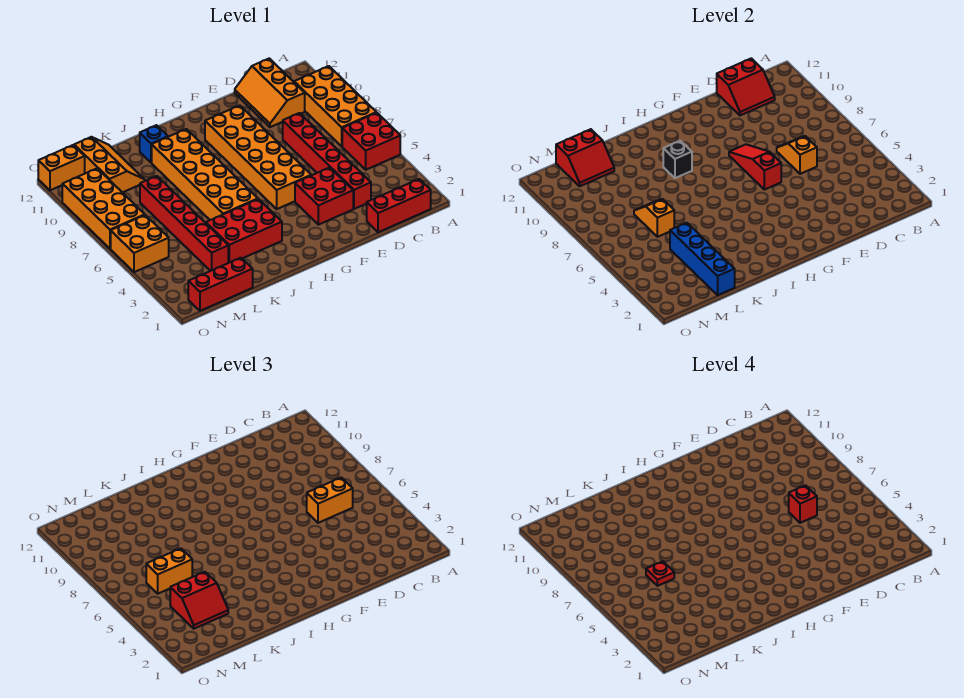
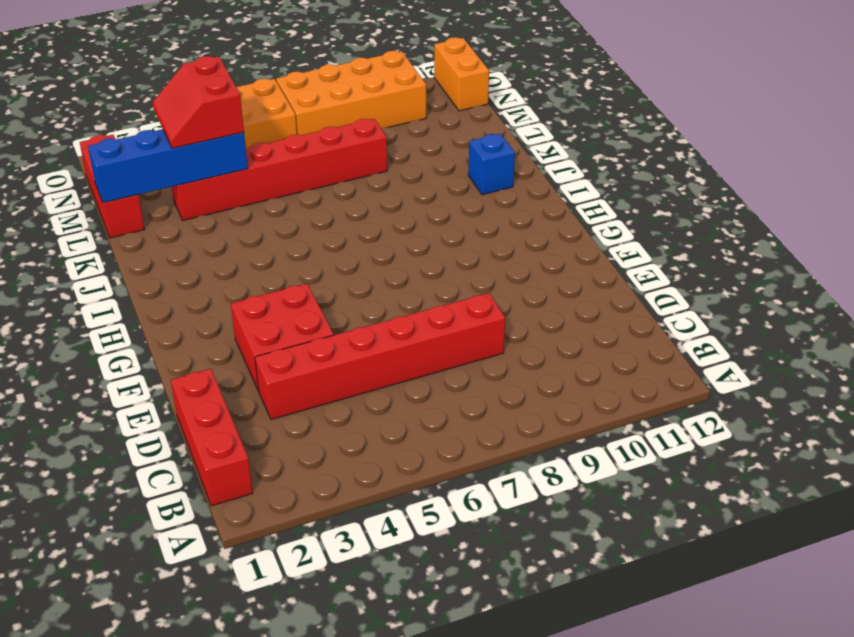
none -> red 2x2 brick [342,113,400,170]
none -> orange 2x4 brick [294,66,376,146]
none -> orange 2x3 slope [235,58,305,127]

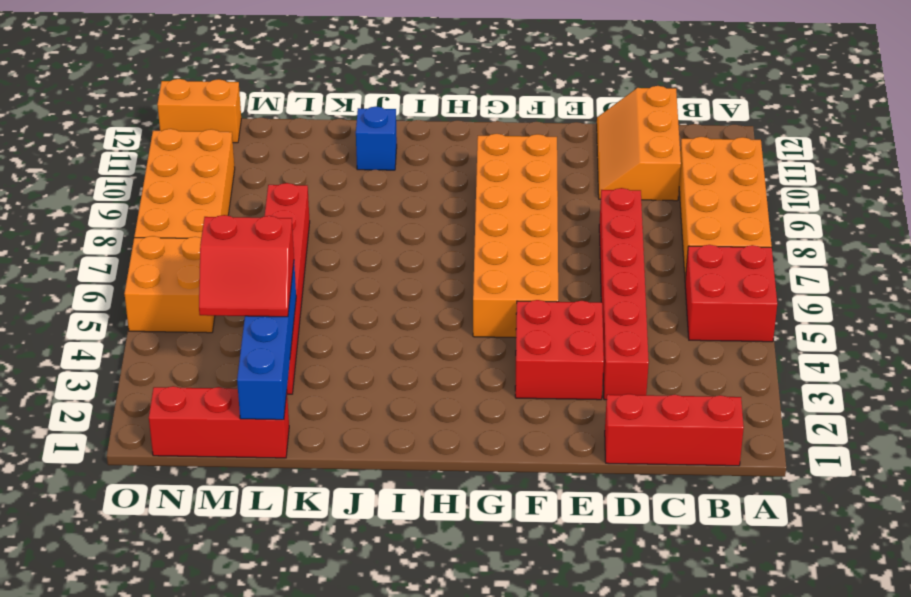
none -> red 2x3 brick [206,199,282,263]
none -> orange 2x6 brick [152,129,258,220]
none -> orange 2x3 slope [74,137,144,193]

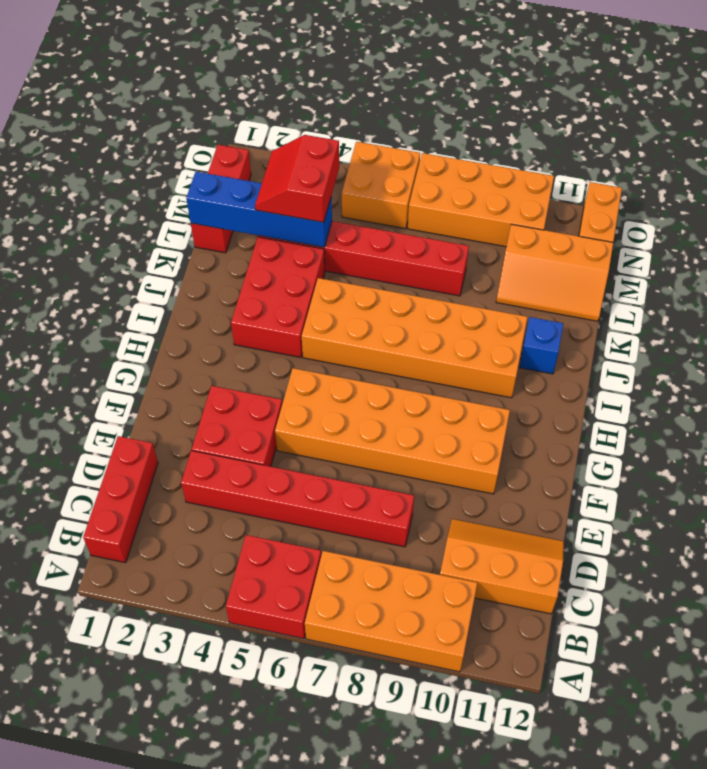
none -> red 2x2 slope [717,58,775,115]
none -> orange 1x2 slope [777,136,817,174]
none -> red 1x3 slope [729,144,781,190]

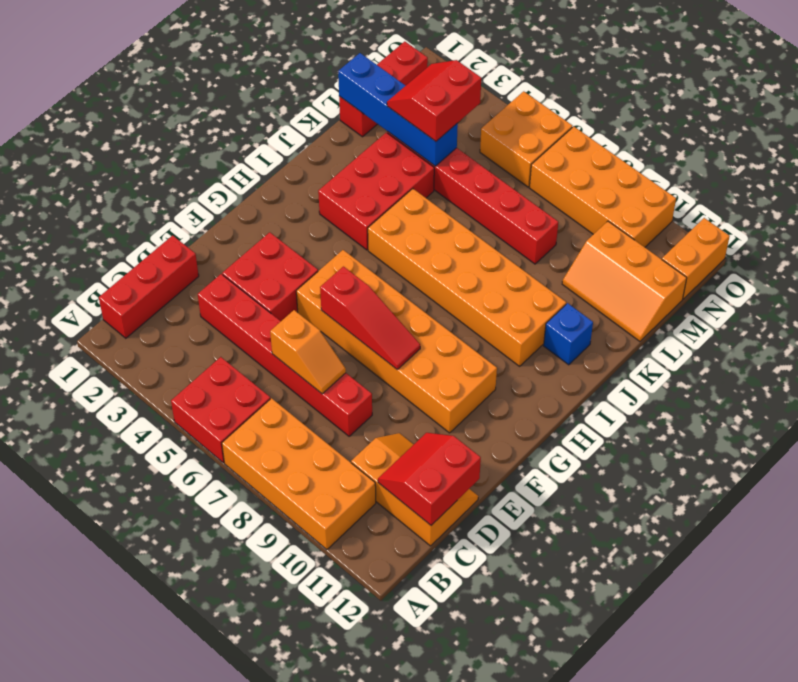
none -> black 1x1 brick [663,141,692,178]
none -> orange 1x2 slope [634,199,674,237]
none -> red 2x2 slope [556,129,614,186]

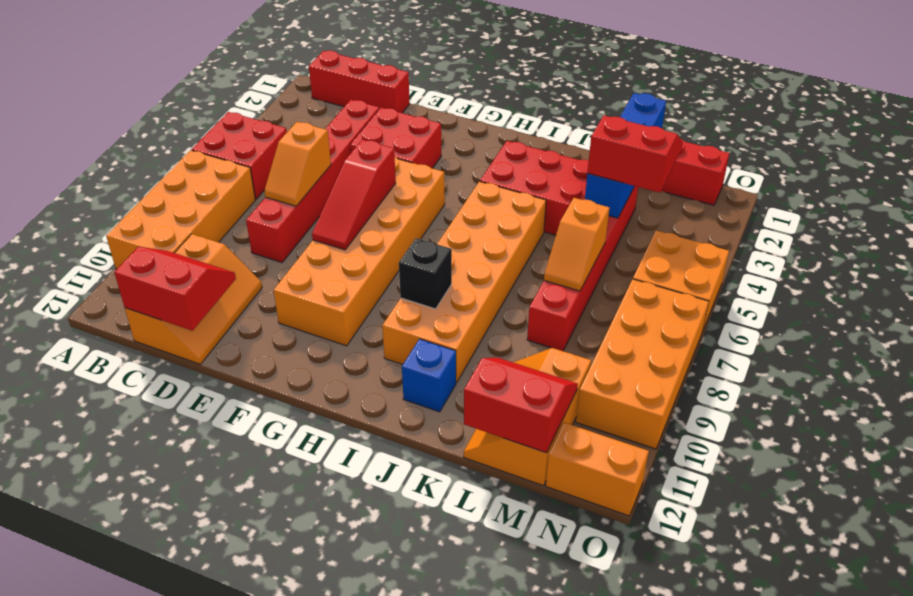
none -> orange 1x2 brick [307,477,353,523]
none -> orange 1x2 brick [146,548,192,594]
none -> red 1x1 brick [789,485,817,523]

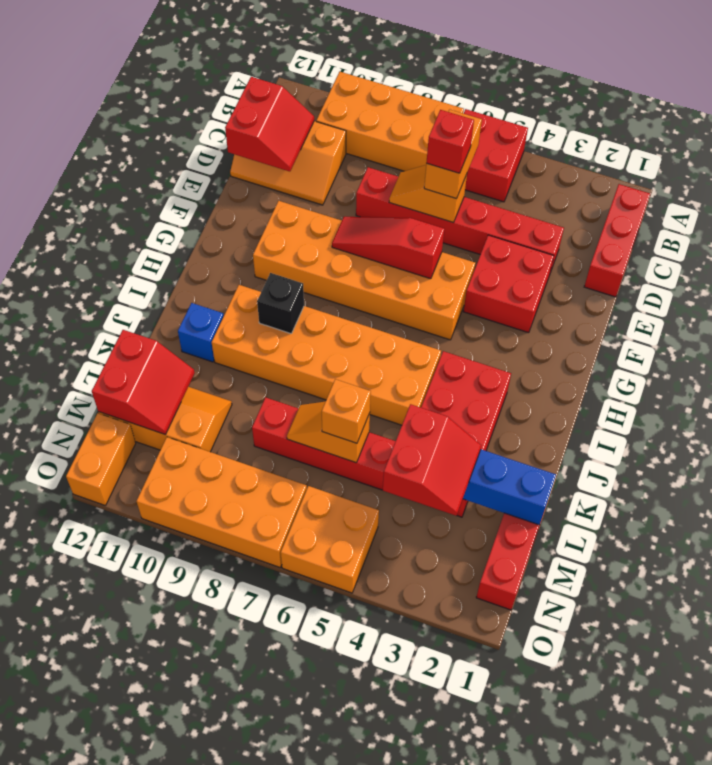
orange 1x1 brick [322,379,371,443] -> orange 1x2 brick [146,548,192,594]
none -> red 1x1 plate [646,561,674,586]

